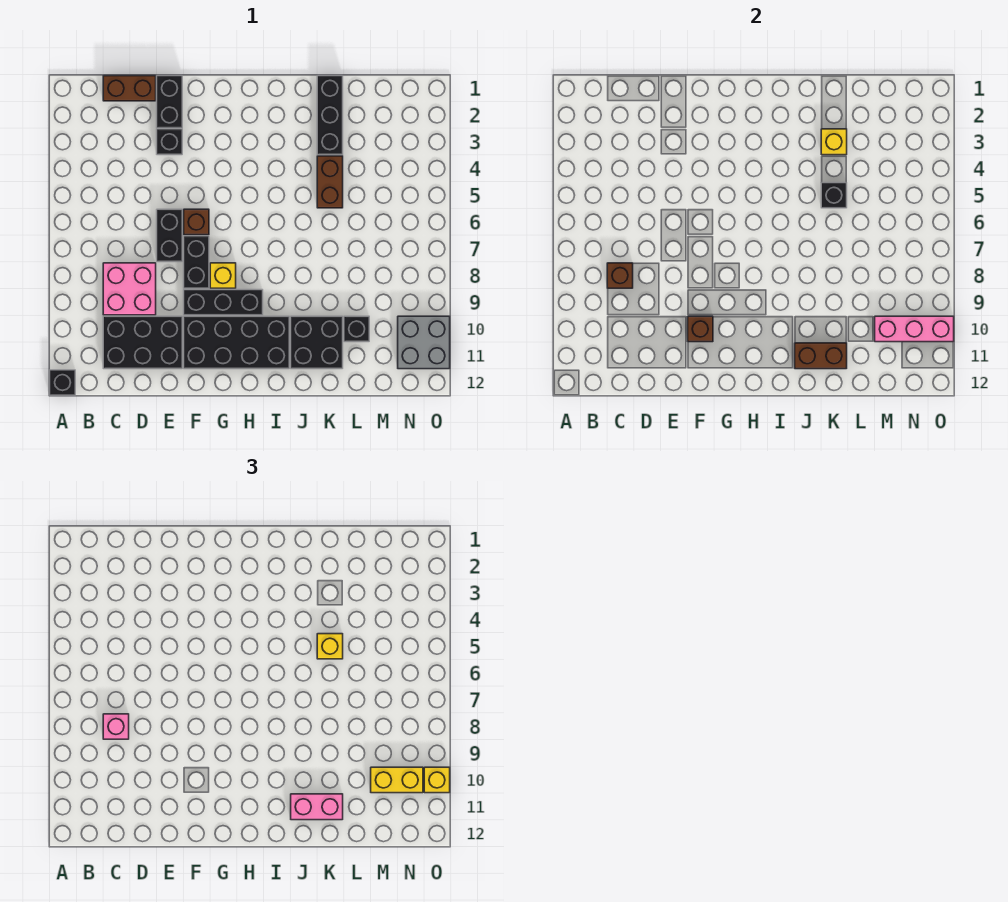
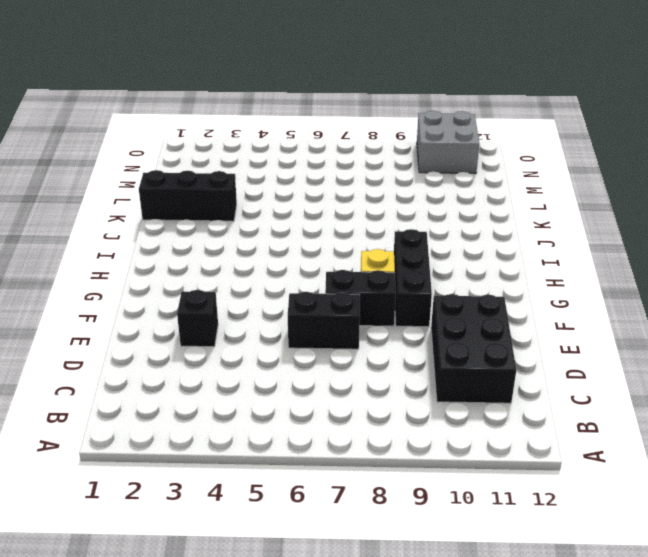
none -> black 1x1 brick [50,370,75,395]
none -> brown 1x2 brick [103,76,156,101]
none -> pink 2x2 brick [103,263,156,315]

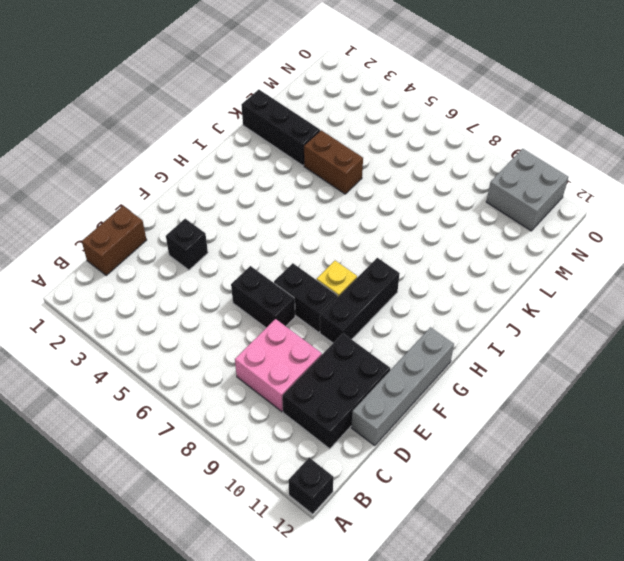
grey 1x4 brick [351,327,454,446] -> none
none -> black 1x2 brick [157,76,182,128]
none -> brown 1x1 brick [184,209,209,235]
none -> black 2x4 brick [184,316,289,369]

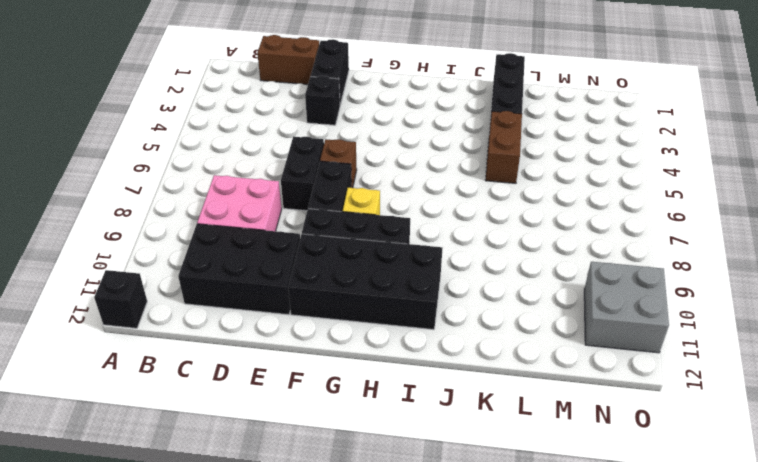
none -> black 2x2 brick [291,316,343,369]
none -> black 1x1 brick [344,316,369,342]
none -> brown 1x1 brick [607,263,633,288]

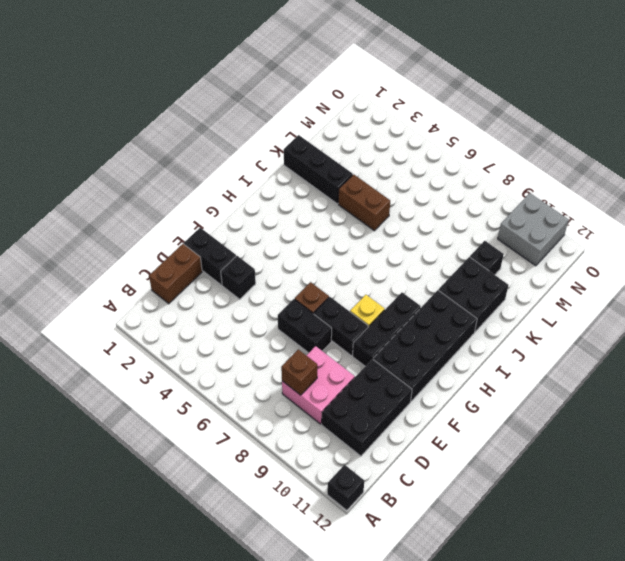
none -> brown 1x1 brick [688,316,713,342]
none -> brown 1x2 brick [795,343,847,369]
none -> yellow 1x1 brick [821,129,847,155]

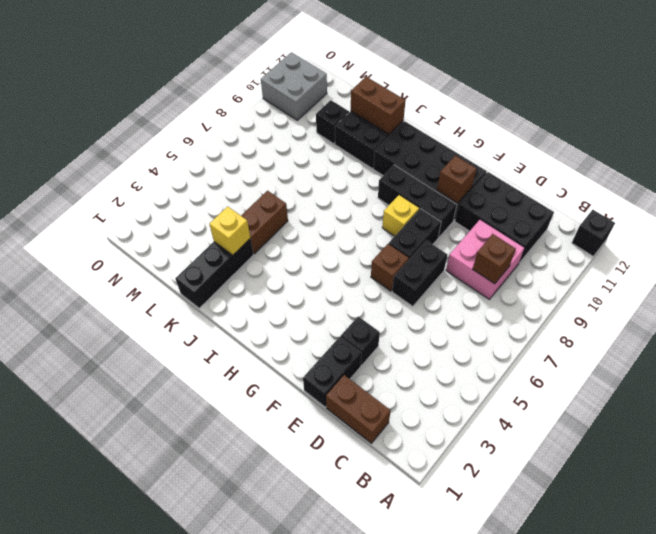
none -> black 1x1 brick [821,183,847,208]
none -> pink 1x3 brick [875,316,954,342]
none -> pink 1x1 brick [103,714,129,739]

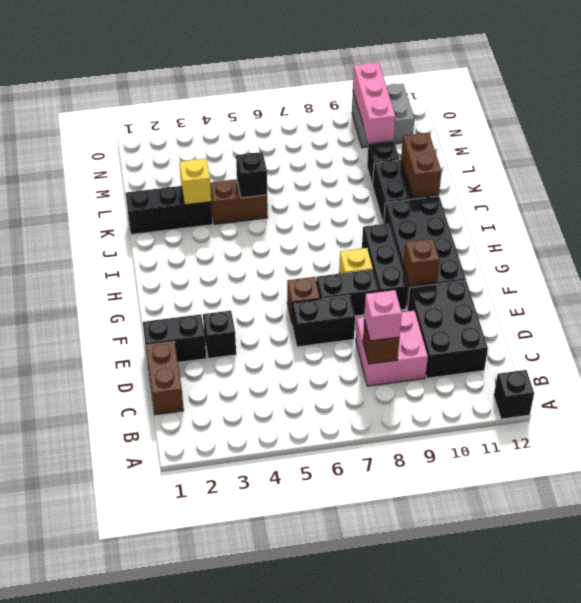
none -> pink 1x2 brick [291,794,343,820]
none -> yellow 1x1 brick [317,634,343,659]
none -> yellow 1x2 brick [371,767,423,793]

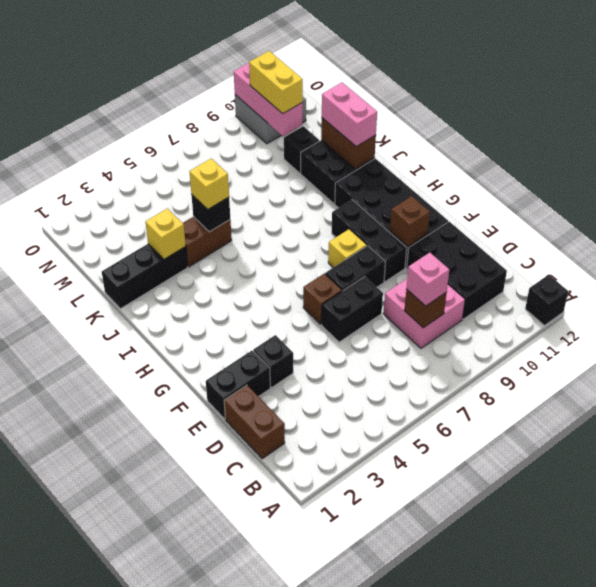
none -> yellow 1x1 brick [424,767,450,793]

